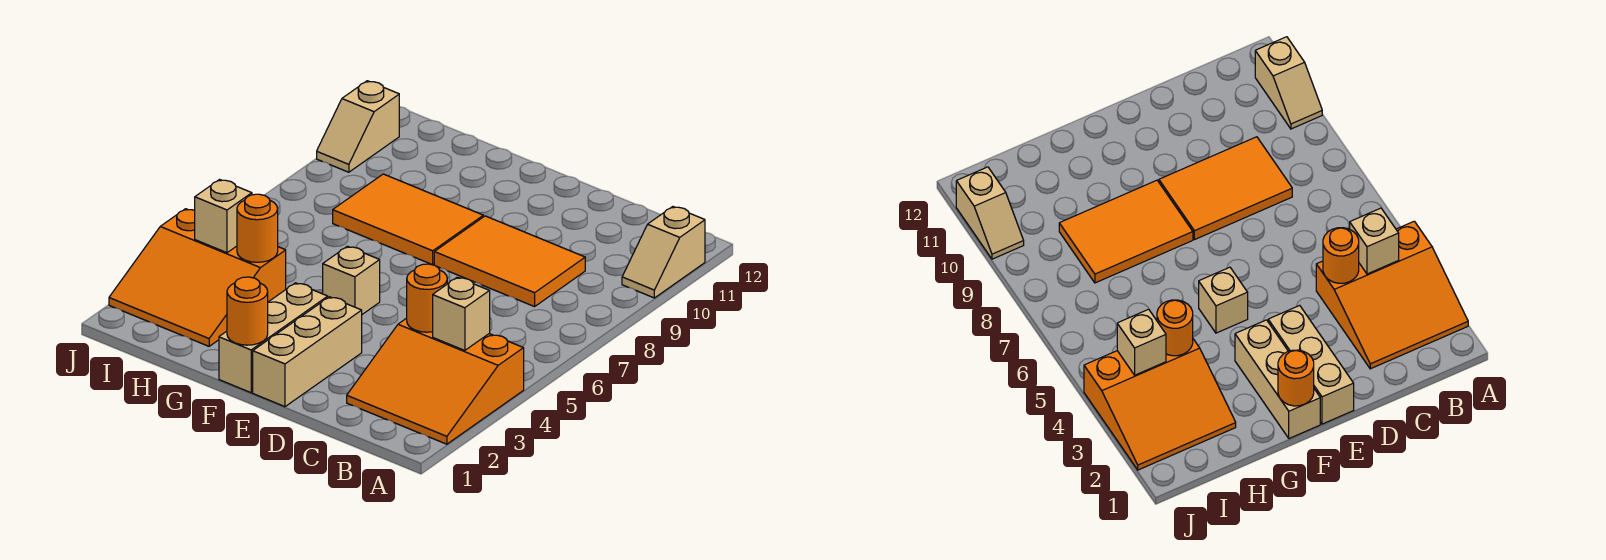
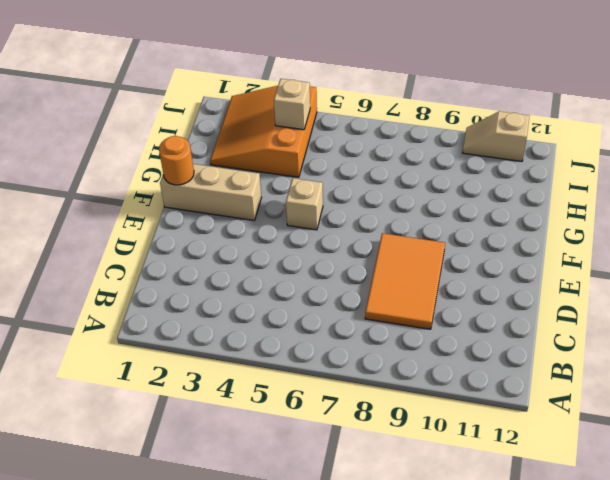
none -> orange 3x3 slope [347,318,524,444]
none -> tan 1x2 slope [622,207,705,298]
none -> tan 1x3 brick [253,297,362,407]

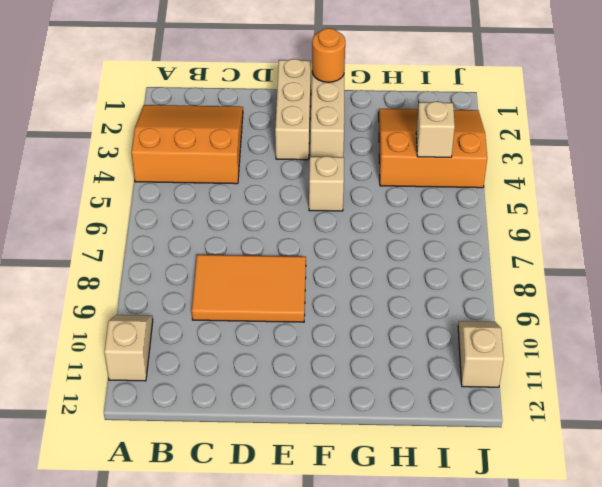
none -> orange 2x3 tile [333,174,483,265]
none -> tan 1x1 brick [433,277,490,351]
none -> orange 1x1 round brick [407,264,447,332]

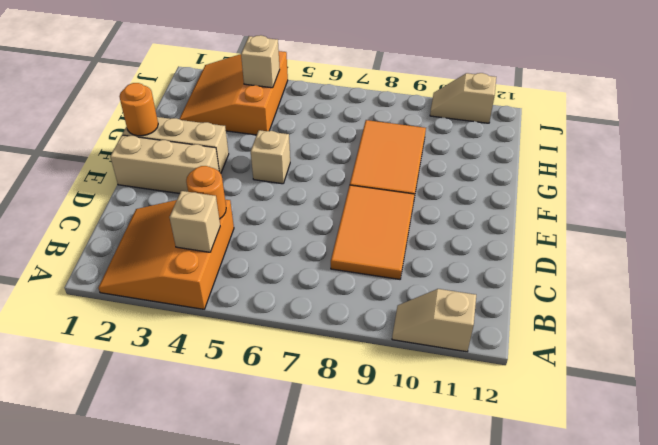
none -> orange 1x1 round brick [237,194,278,262]

